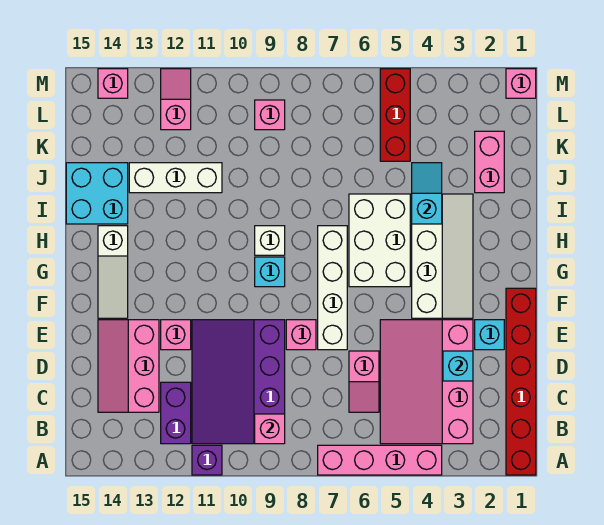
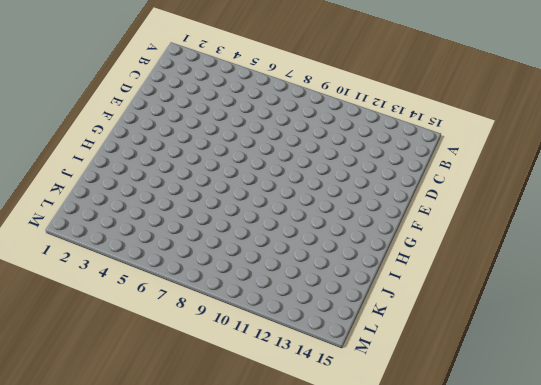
none -> red 1x6 brick [506,288,536,475]
none -> pink 1x4 brick [318,445,442,475]
none -> purple 1x1 brick [192,445,222,475]

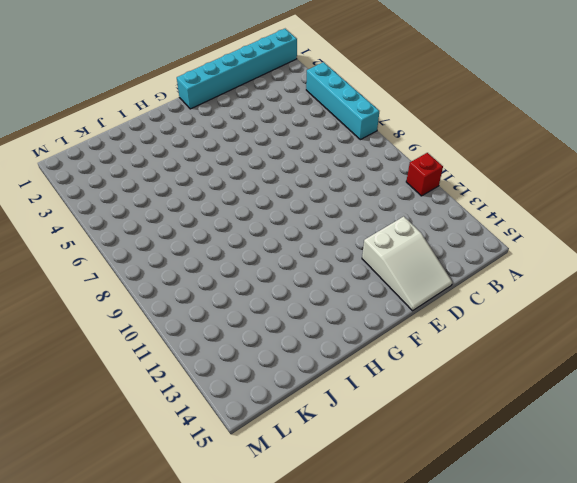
cyan 1x6 brick [177,29,297,109] -> red 1x6 brick [506,288,536,475]
cyan 1x4 brick [306,62,379,140] -> pink 1x4 brick [318,445,442,475]
red 1x1 brick [406,153,443,196] -> purple 1x1 brick [192,445,222,475]
white 2x3 slope [362,216,452,311] -> pink 2x3 slope [98,320,159,412]
none -> pink 3x4 slope [380,320,473,444]
none -> purple 3x4 slope [192,320,285,444]
none -> purple 1x2 brick [161,382,191,444]

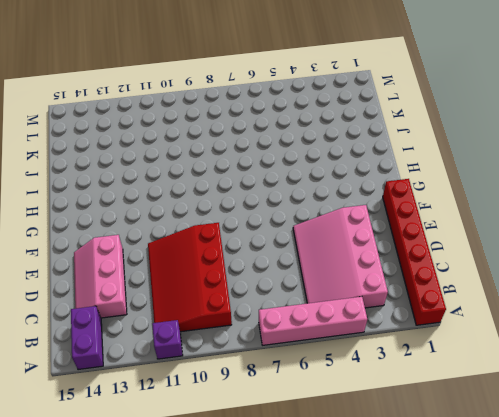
purple 1x2 brick [71,306,103,370] -> purple 1x2 brick moved to [161,382,191,444]
red 3x4 slope [148,223,232,332] -> purple 3x4 slope [192,320,285,444]
none -> pink 1x2 slope [349,351,379,412]
none -> cyan 1x1 brick [475,320,504,350]
none -> white 1x4 brick [318,226,347,350]

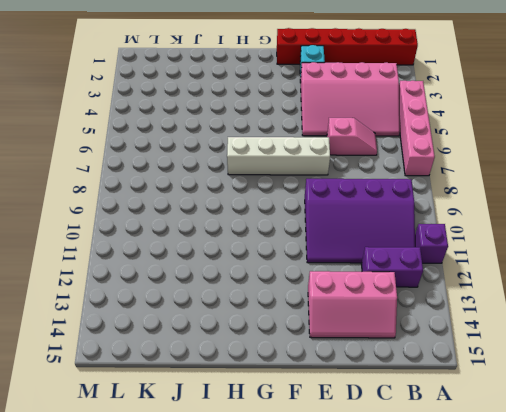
none -> pink 1x1 brick [286,320,316,350]
none -> pink 1x1 brick [161,320,191,350]
none -> white 2x4 slope [412,194,473,318]

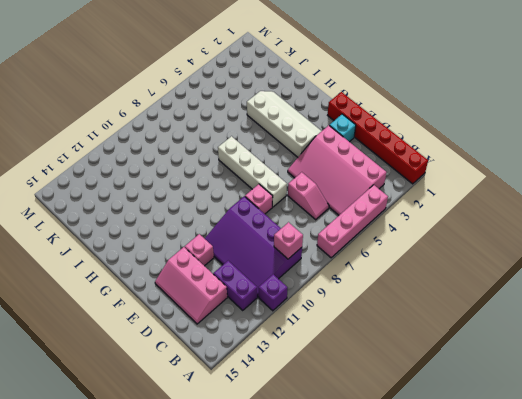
none -> white 1x3 slope [98,226,128,318]
none -> white 2x3 brick [349,194,410,287]
none -> cyan 1x1 brick [255,257,285,287]

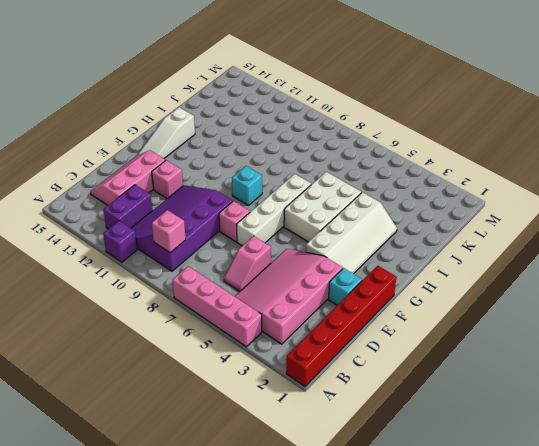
none -> white 1x1 brick [255,226,285,255]
none -> cyan 2x2 brick [66,163,128,224]
none -> pink 1x2 brick [475,131,504,193]

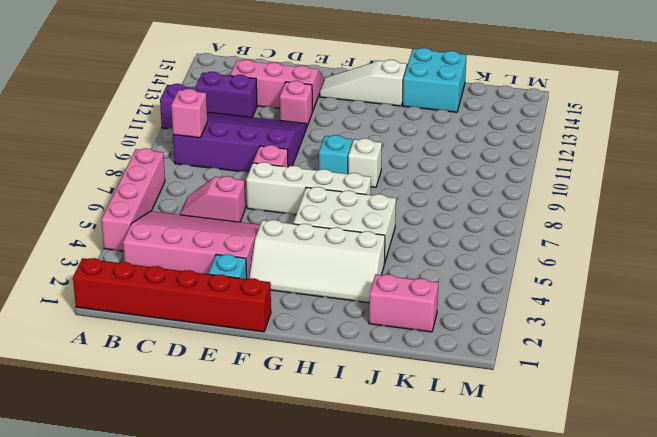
none -> white 1x3 brick [129,163,222,193]
none -> red 1x3 brick [380,69,410,161]
none -> pink 1x1 brick [255,100,285,130]

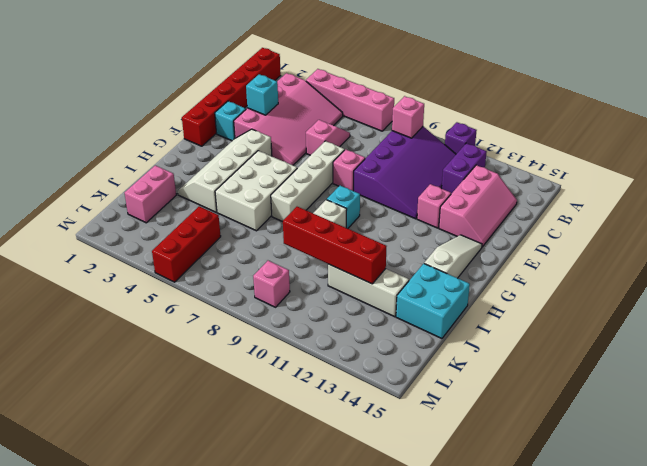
red 1x4 brick [283,207,387,284] -> none
none -> pink 1x2 slope [161,69,191,130]
none -> pink 1x1 brick [506,69,536,98]
none -> pink 1x1 brick [98,69,128,98]

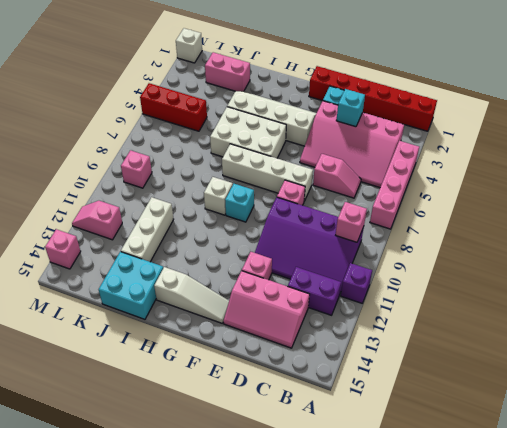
white 1x1 brick [176,28,202,63] -> pink 1x1 brick [506,69,536,98]
none -> cyan 1x2 slope [412,163,442,224]

